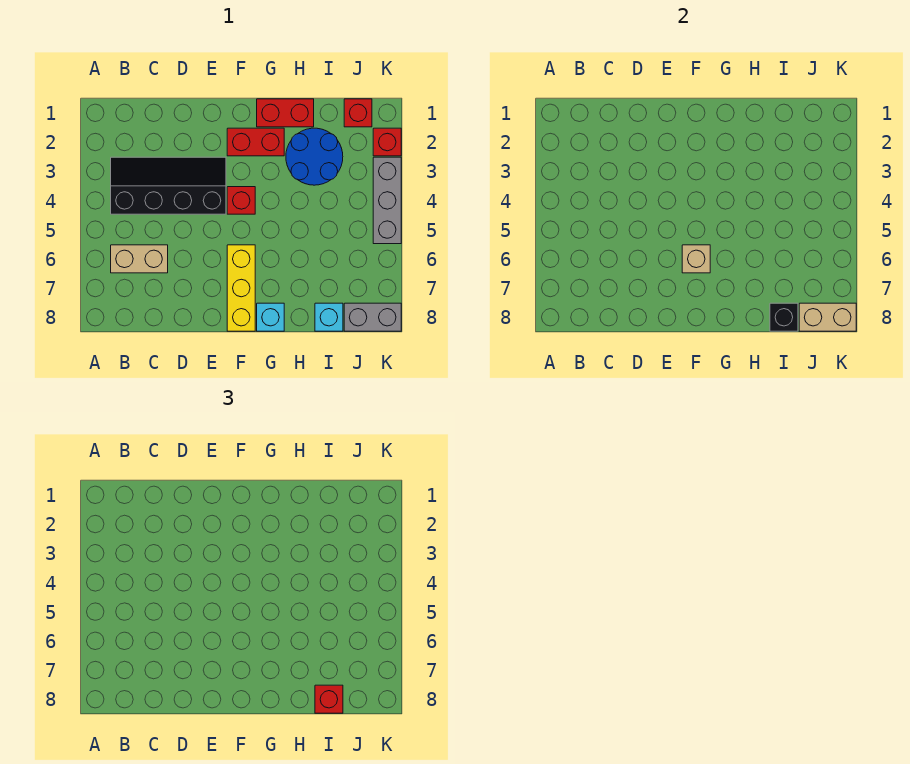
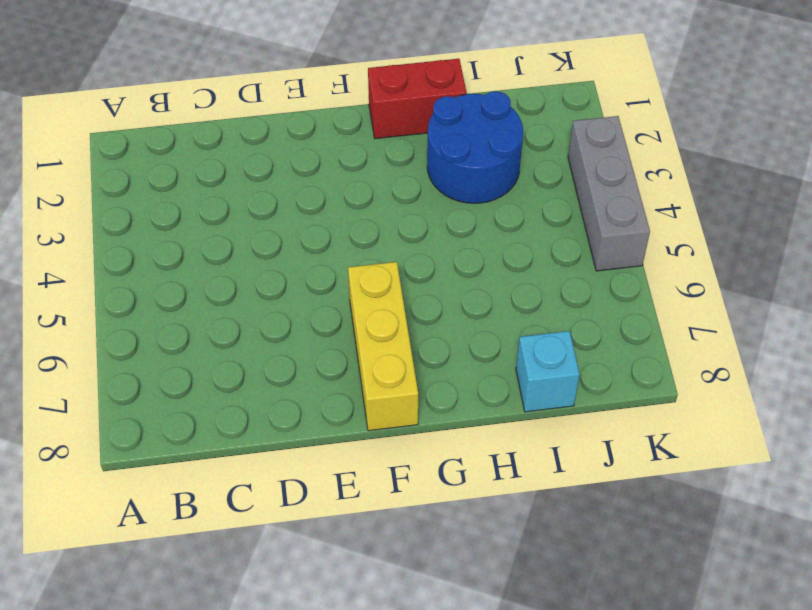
none -> black 2x4 slope [111,157,226,214]
none -> tan 1x2 brick [111,245,168,273]
none -> red 1x2 brick [227,128,284,156]

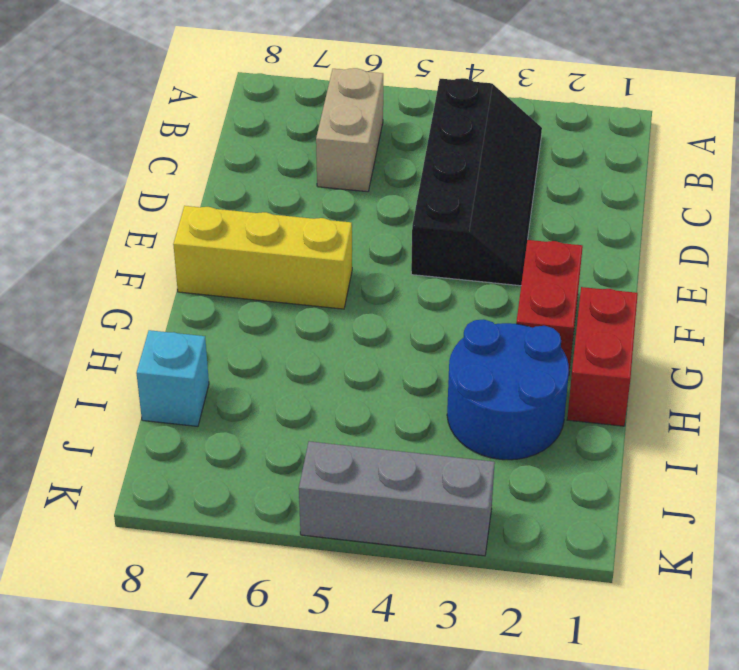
none -> red 1x1 brick [227,187,255,214]
none -> cyan 1x1 brick [257,303,284,331]
none -> red 1x1 brick [344,99,372,127]

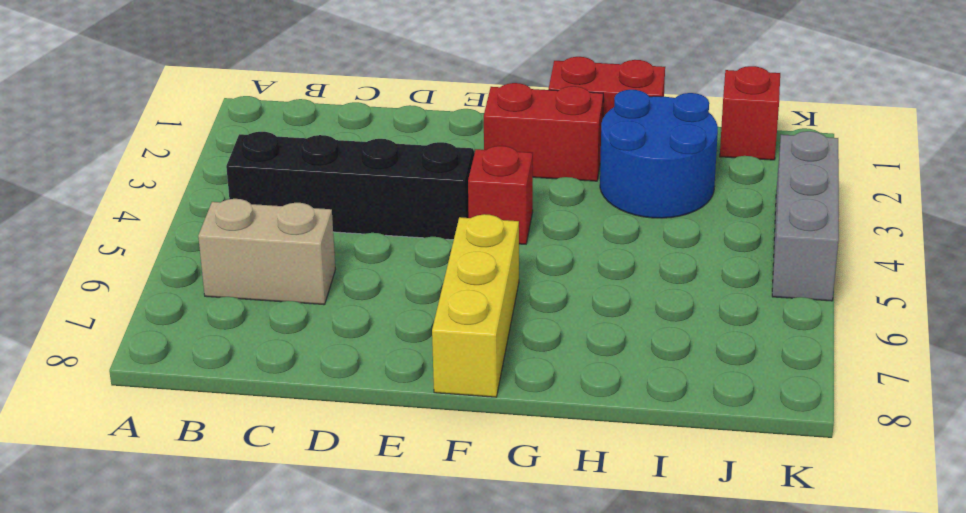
none -> cyan 1x1 brick [257,303,284,331]
none -> cyan 1x1 brick [315,303,343,331]
none -> grey 1x2 brick [344,303,401,331]

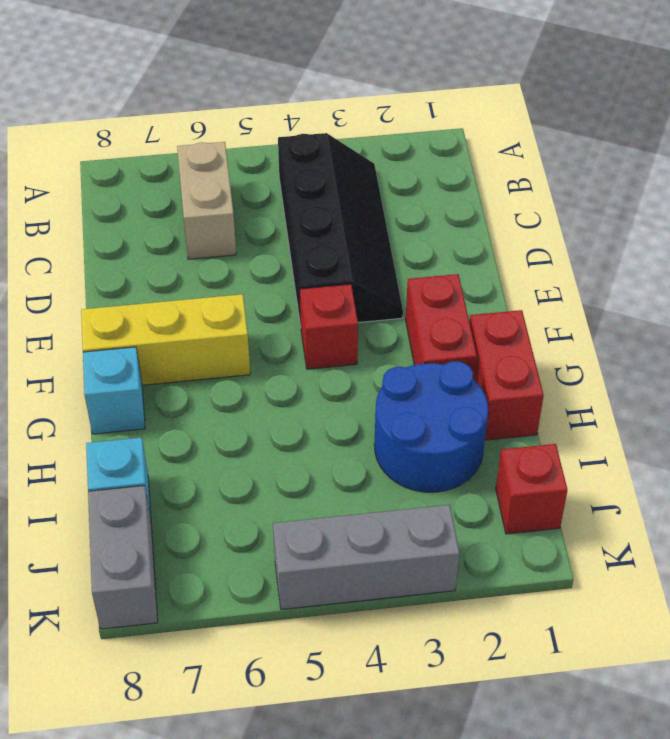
none -> red 1x1 brick [373,128,401,156]
none -> tan 1x1 brick [682,245,710,273]
none -> black 1x1 brick [770,303,798,331]

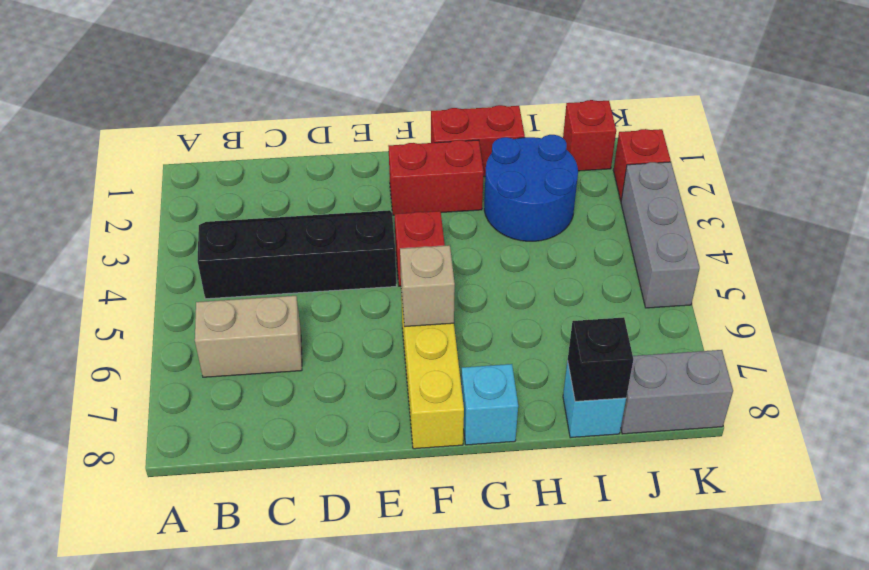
none -> tan 1x2 brick [799,303,856,331]
none -> red 1x1 brick [315,685,343,713]

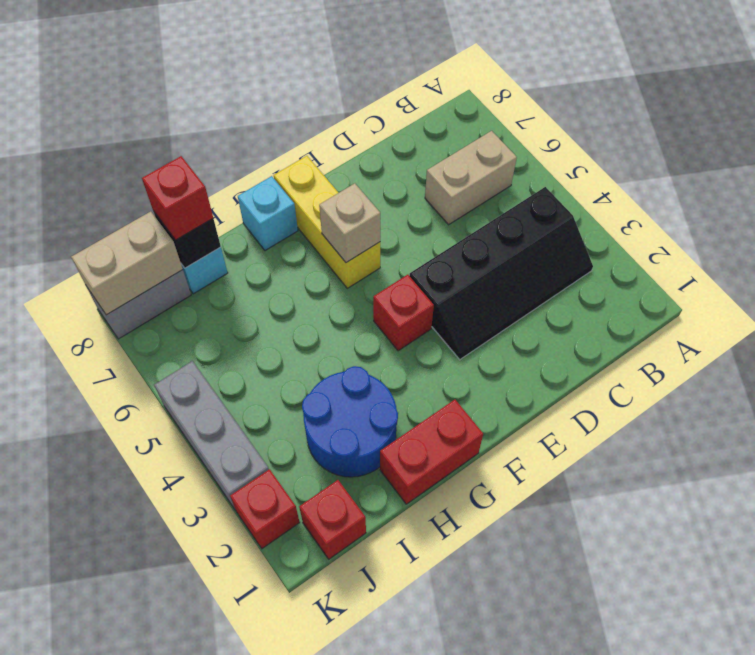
none -> red 1x2 brick [227,128,284,156]

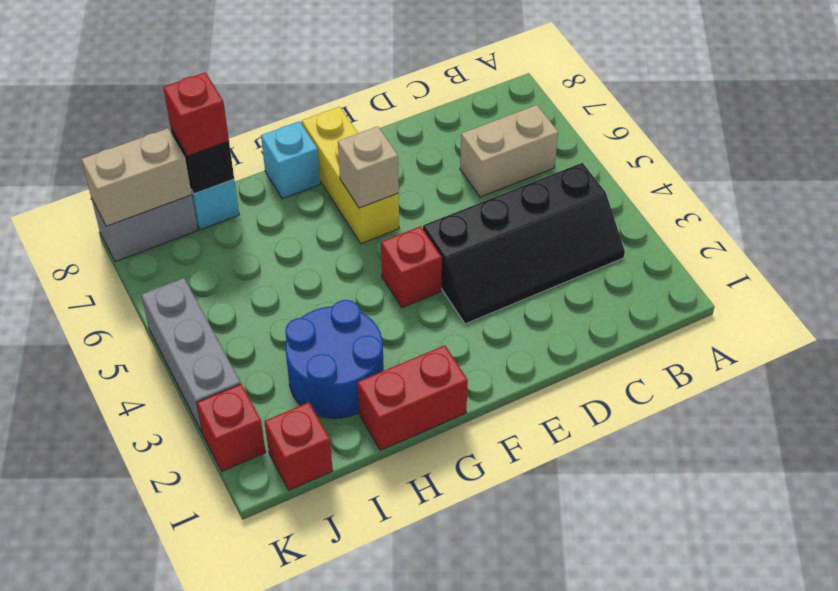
none -> red 1x2 brick [227,128,284,156]

